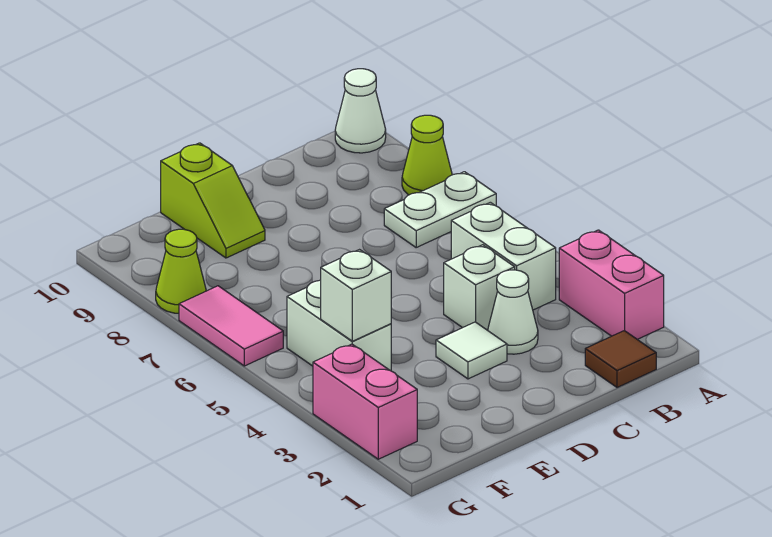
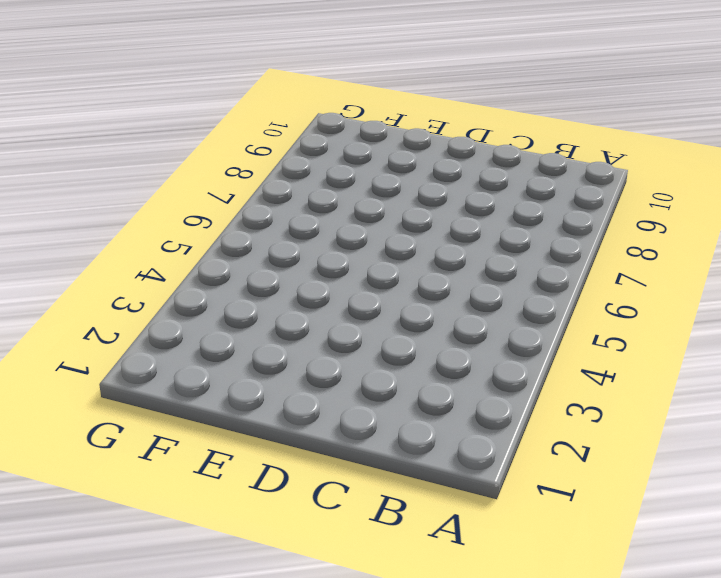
none -> pink 1x2 brick [559,230,664,339]
none -> white 1x2 plate [384,172,496,247]
none -> lime 1x1 cone [402,115,452,195]

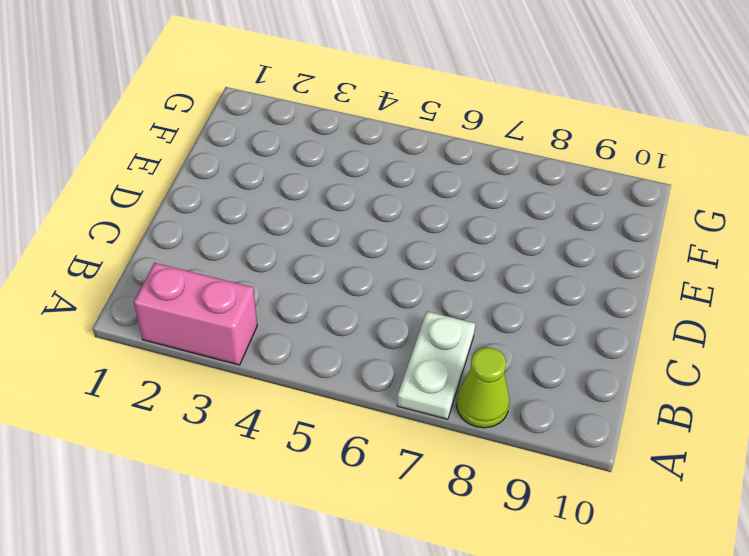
none -> white 1x1 cone [335,69,386,153]
none -> brown 1x1 tile [585,331,656,387]
none -> white 1x2 brick [451,202,556,310]

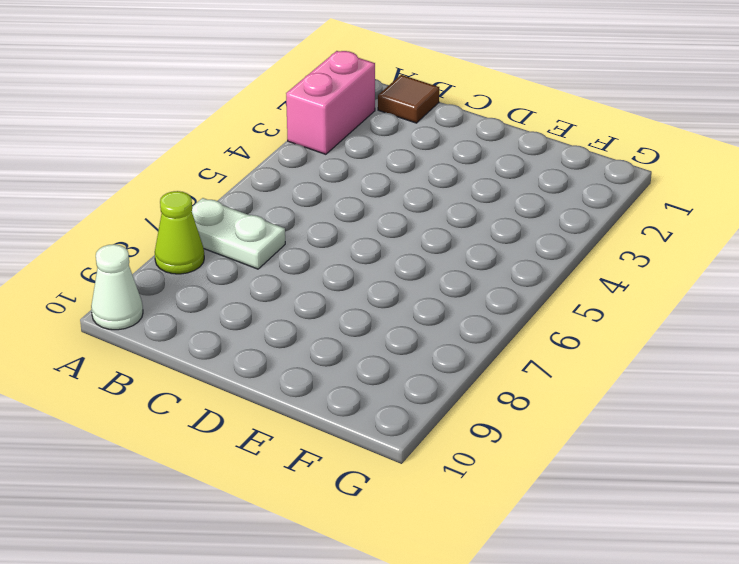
none -> white 1x2 brick [451,202,556,310]
none -> white 1x1 cone [488,270,538,354]
none -> white 1x1 brick [444,245,515,330]

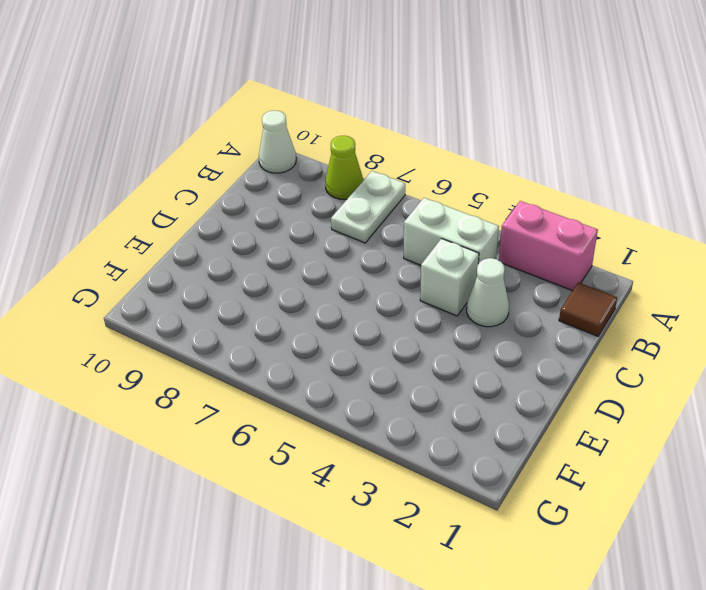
none -> white 1x1 tile [436,322,507,379]
none -> lime 1x2 slope [161,143,265,258]
none -> white 1x2 brick [287,280,391,371]

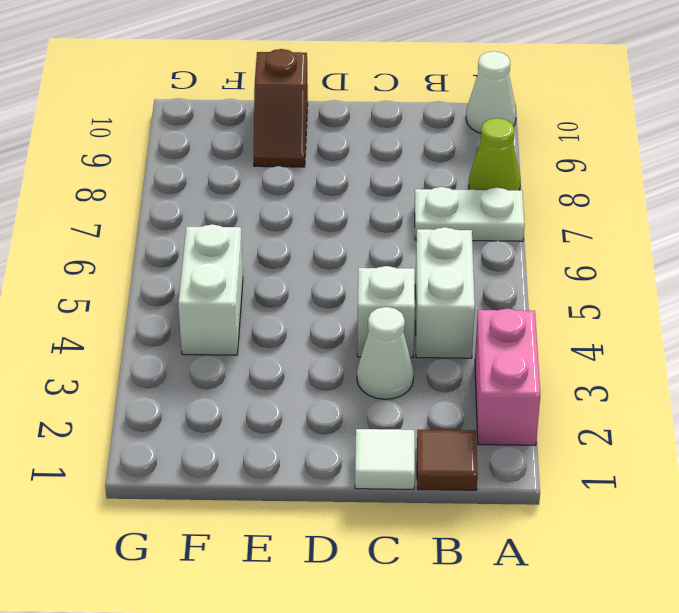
white 1x1 tile [355,429,415,489] -> white 1x1 tile moved to [436,322,507,379]
brown 1x2 slope [254,49,308,167] -> lime 1x2 slope [161,143,265,258]
none -> pink 1x2 brick [313,344,417,459]
none -> pink 1x2 tile [179,286,283,366]
none -> lime 1x1 cone [156,229,206,313]

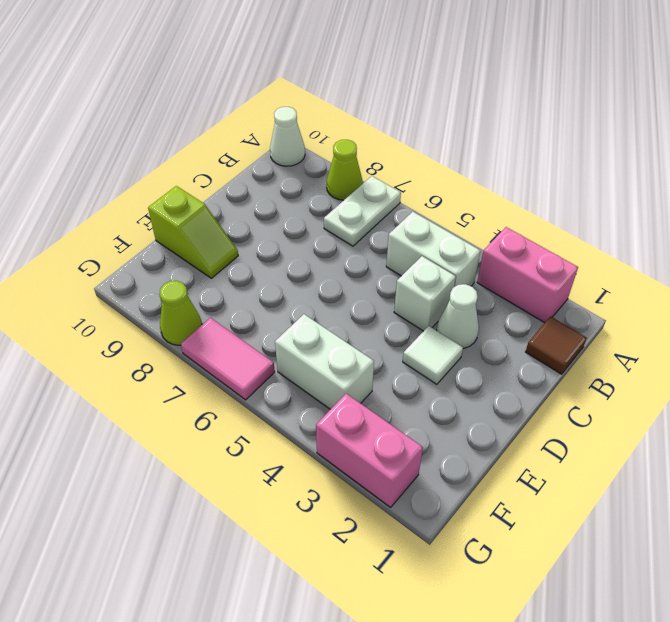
none -> white 1x1 brick [321,250,391,341]

